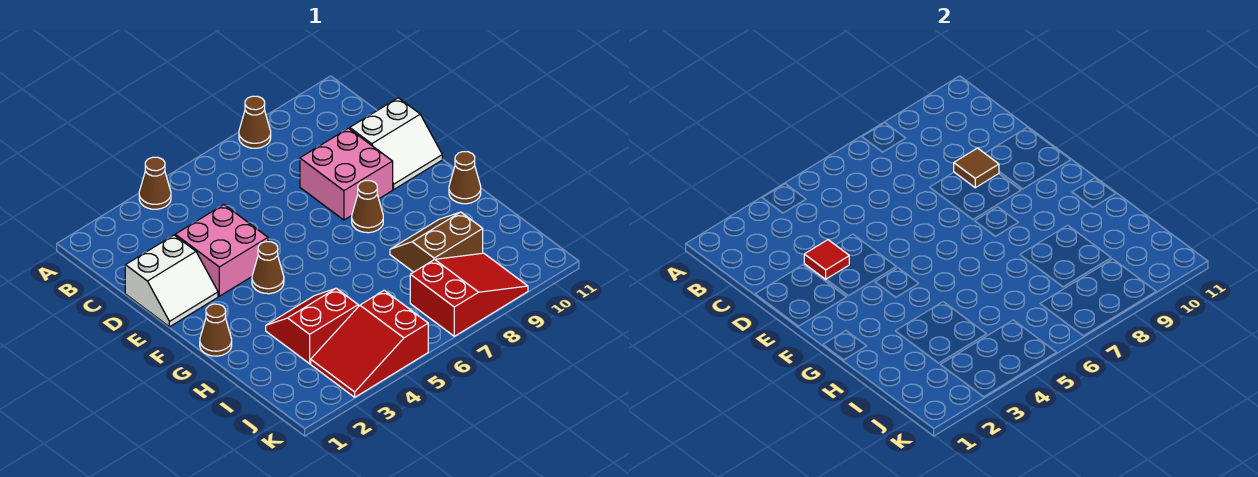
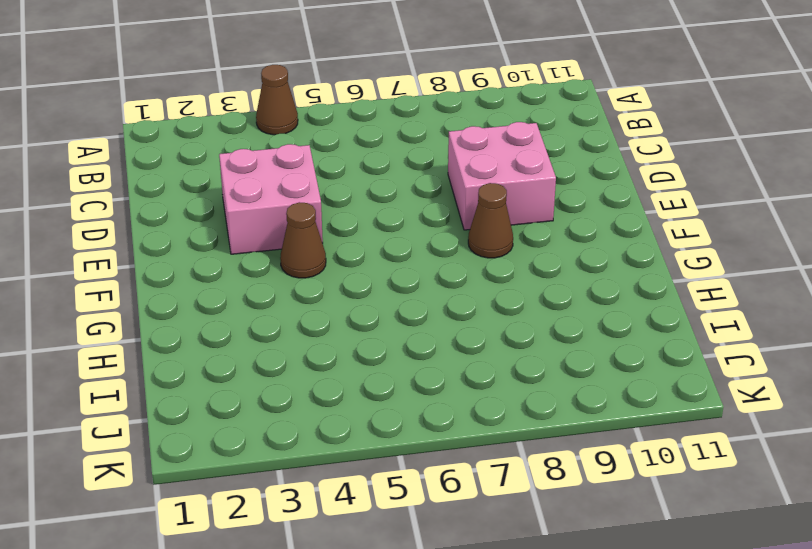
none -> brown 1x1 cone [239,96,271,148]
none -> white 2x2 slope [125,235,218,327]
none -> white 2x2 slope [350,98,442,189]

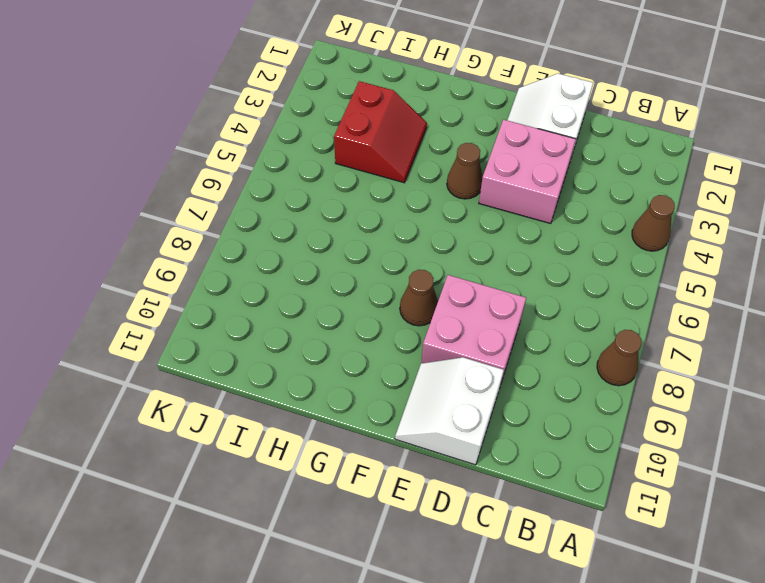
none -> brown 1x1 cone [200,304,232,356]
none -> brown 1x1 cone [449,152,481,204]
none -> brown 2x2 slope [390,212,483,272]

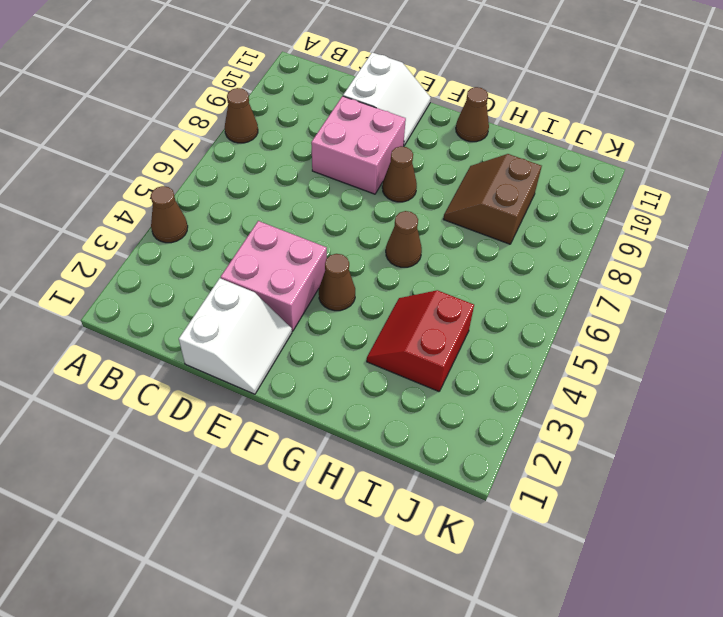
brown 1x1 cone [386,211,422,267] -> brown 1x1 cone moved to [200,304,232,356]
none -> red 2x3 slope [311,290,428,397]
none -> red 2x3 slope [410,253,528,336]
none -> red 1x1 tile [804,240,849,279]

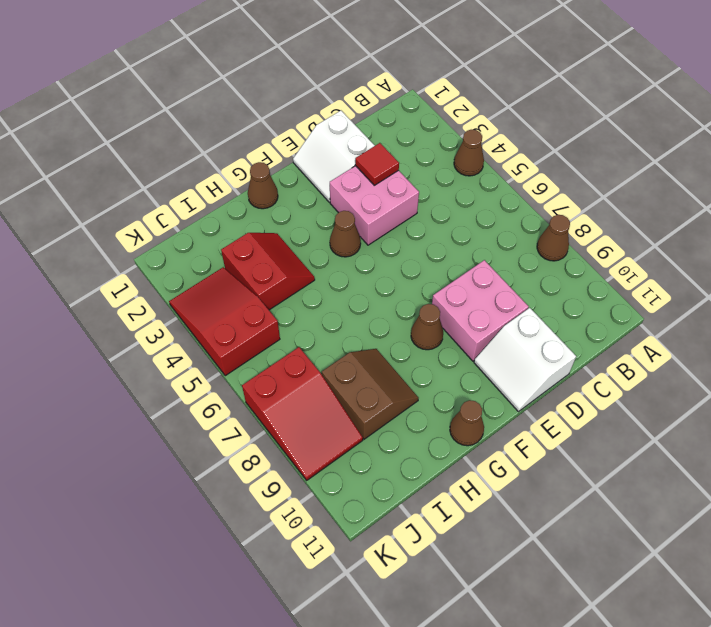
none -> brown 1x1 tile [954,148,999,188]

